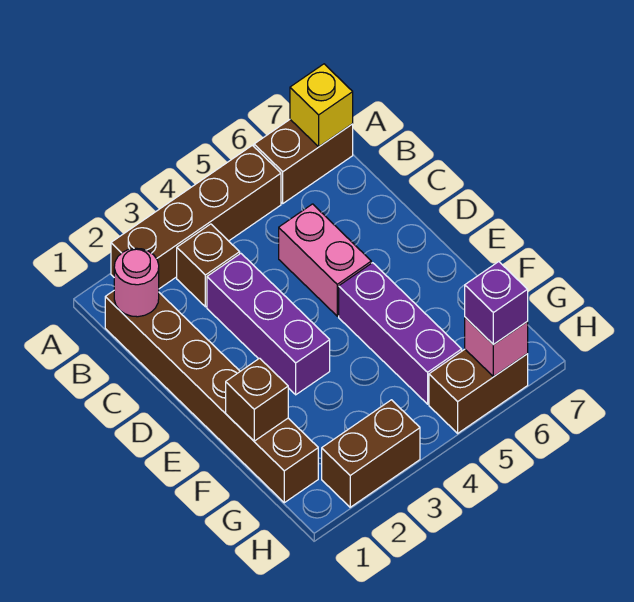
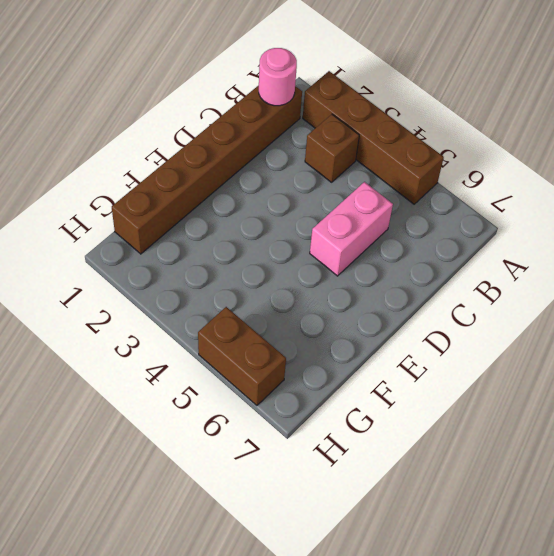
none -> brown 1x2 brick [254,120,353,203]
none -> purple 1x3 brick [207,253,330,395]
none -> purple 1x3 brick [339,263,462,404]

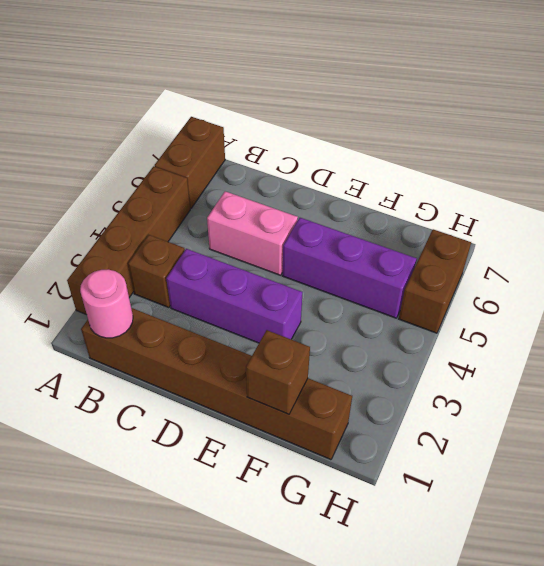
none -> brown 1x2 brick [322,400,420,507]
none -> yellow 1x1 brick [290,64,353,147]
none -> pink 1x1 brick [465,317,528,377]

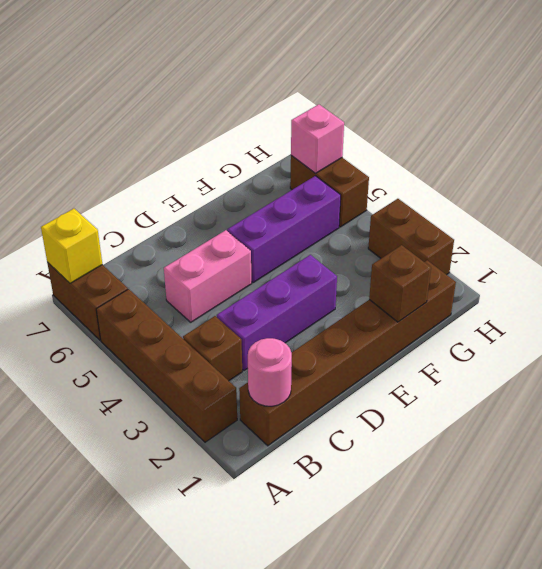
none -> purple 1x1 brick [465,262,528,345]

